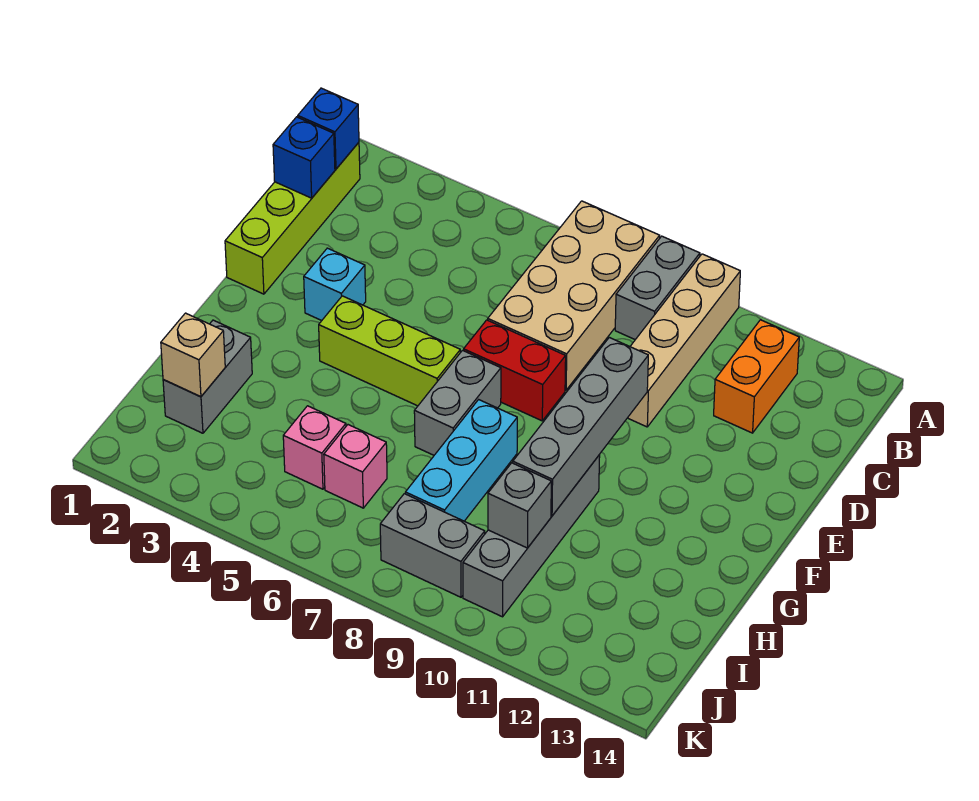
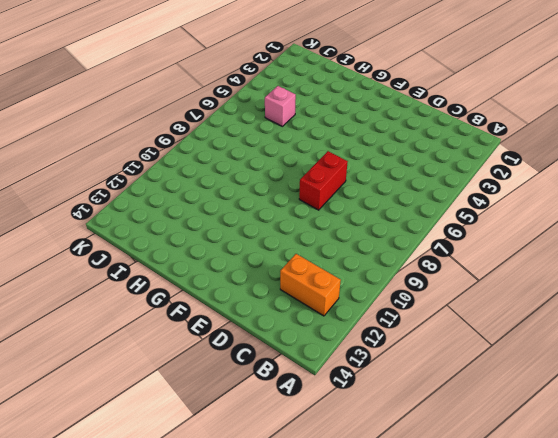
none -> tan 2x4 brick [488,201,660,390]
none -> grey 1x2 brick [615,236,700,340]
none -> tan 1x4 brick [628,254,740,427]

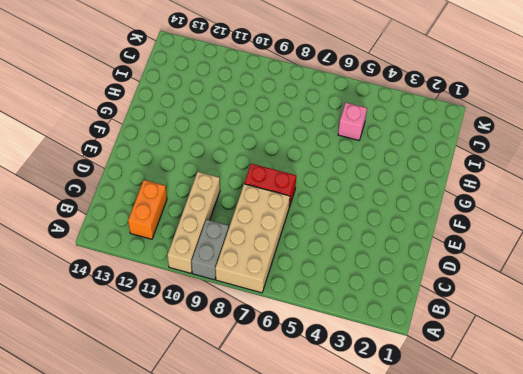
none -> lime 1x4 brick [225,142,360,294]
none -> cyan 1x1 brick [304,248,366,321]
none -> lime 1x3 brick [319,296,460,406]

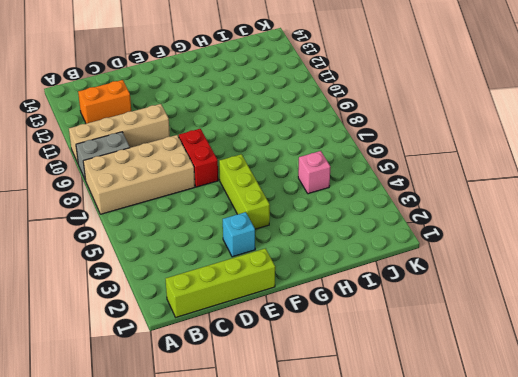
none -> grey 1x2 brick [414,350,501,455]
none -> cyan 1x3 brick [405,400,517,521]
none -> grey 1x4 brick [463,455,600,617]

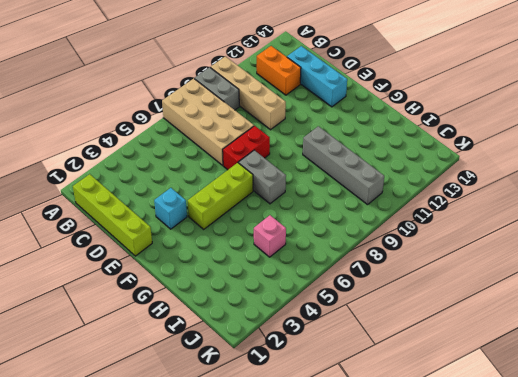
cyan 1x3 brick [287,46,347,107] -> cyan 1x3 brick moved to [405,400,517,521]
none -> grey 1x2 brick [163,320,252,433]
none -> pink 1x1 brick [324,425,387,508]
none -> grey 1x2 brick [380,494,485,597]

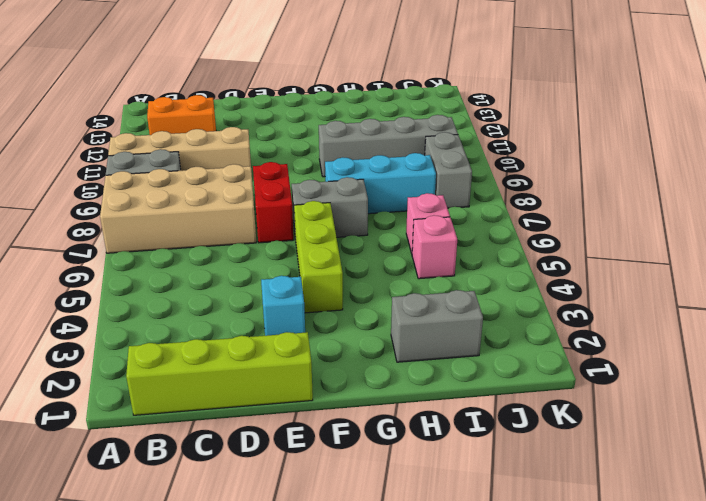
none -> blue 1x1 brick [298,88,359,169]
none -> blue 1x1 brick [273,117,335,198]
none -> grey 1x4 brick [513,337,648,516]

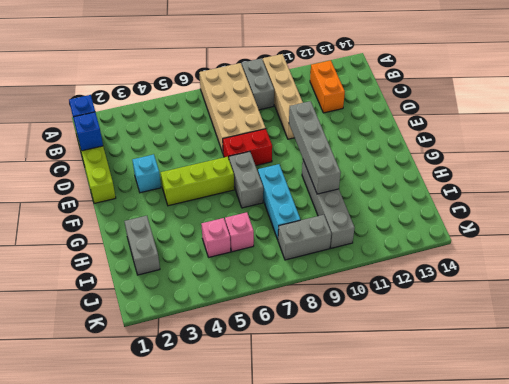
none -> tan 1x1 brick [161,313,225,397]
none -> grey 1x1 brick [488,463,551,548]

